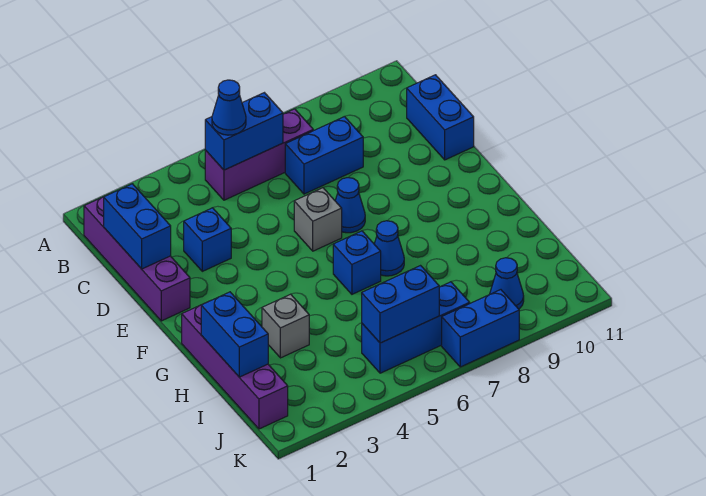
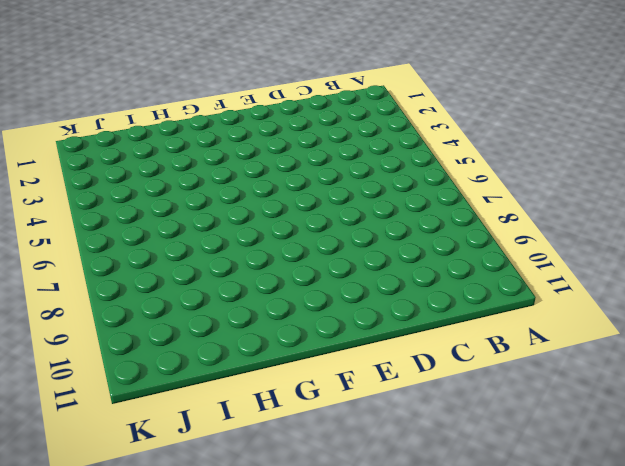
none -> purple 1x4 brick [84,197,190,321]
none -> purple 1x3 brick [205,109,313,200]
none -> blue 1x2 brick [285,117,363,194]

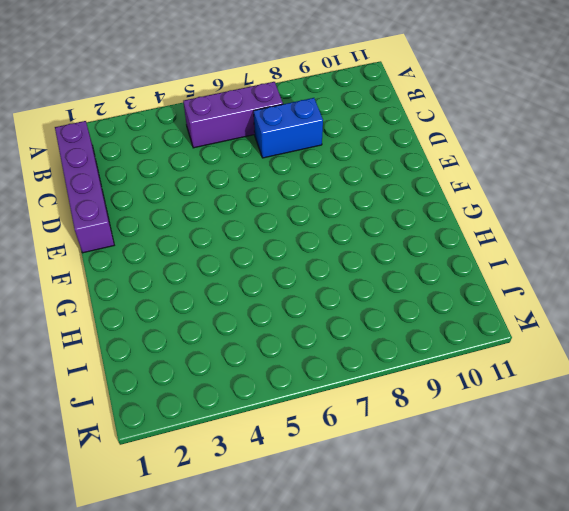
none -> blue 1x2 brick [407,75,474,160]
none -> blue 1x1 brick [184,208,231,271]
none -> grey 1x1 brick [294,188,342,251]

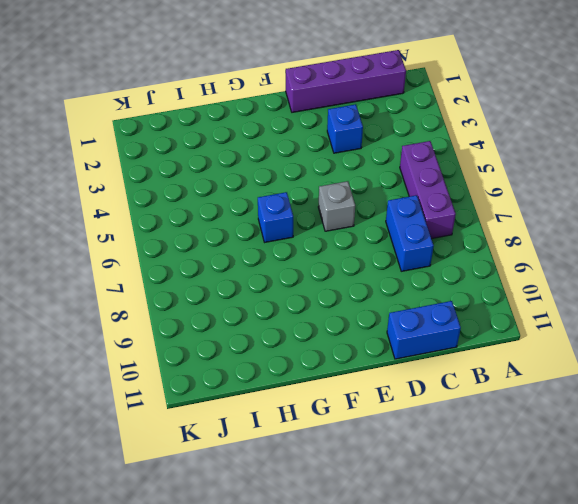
none -> blue 1x1 cone [335,178,365,233]
none -> purple 1x4 brick [182,305,288,429]
none -> blue 1x1 cone [374,221,404,276]

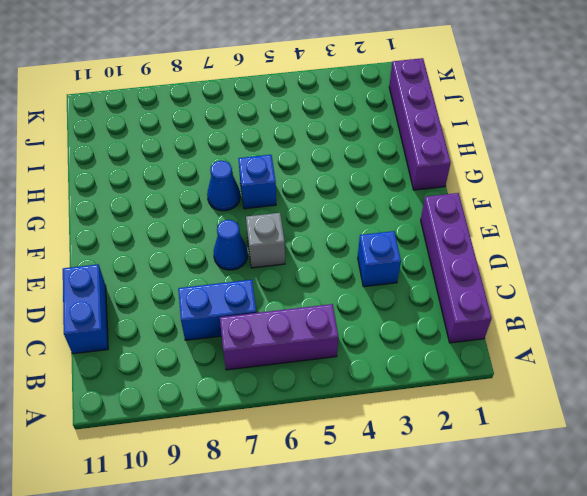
none -> grey 1x1 brick [262,294,309,358]
none -> blue 1x3 brick [362,282,470,373]
none -> blue 1x1 cone [490,258,524,309]

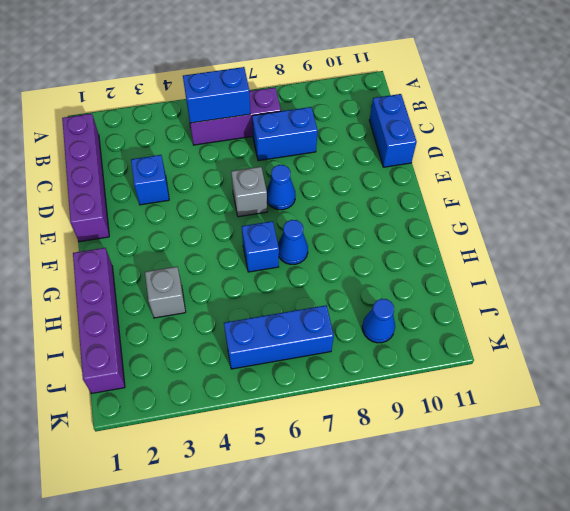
none -> blue 1x2 brick [442,290,519,367]
none -> blue 1x2 brick [104,184,171,269]
none -> blue 1x2 brick [201,292,268,377]

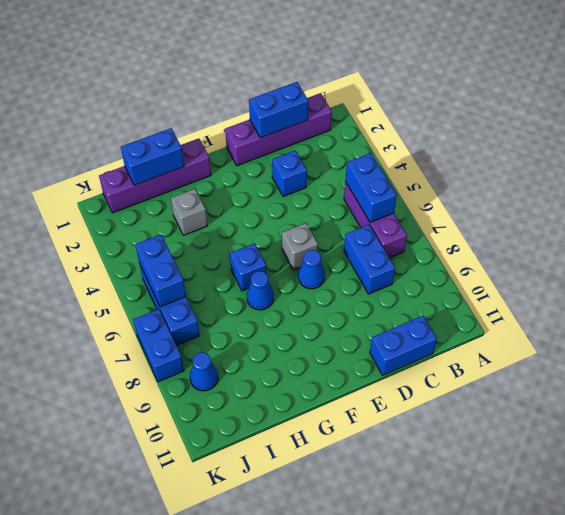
none -> blue 1x1 cone [212,80,246,135]

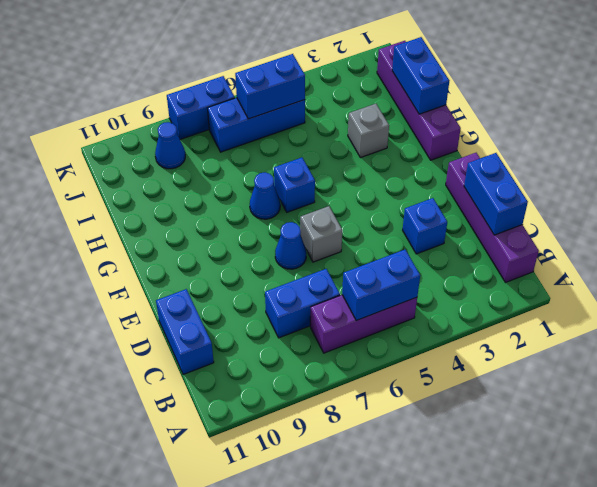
none -> blue 1x1 cone [212,80,246,135]

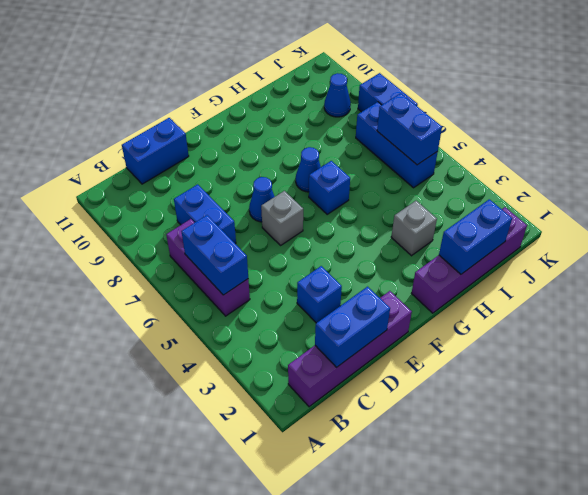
none -> blue 1x1 cone [212,80,246,135]

